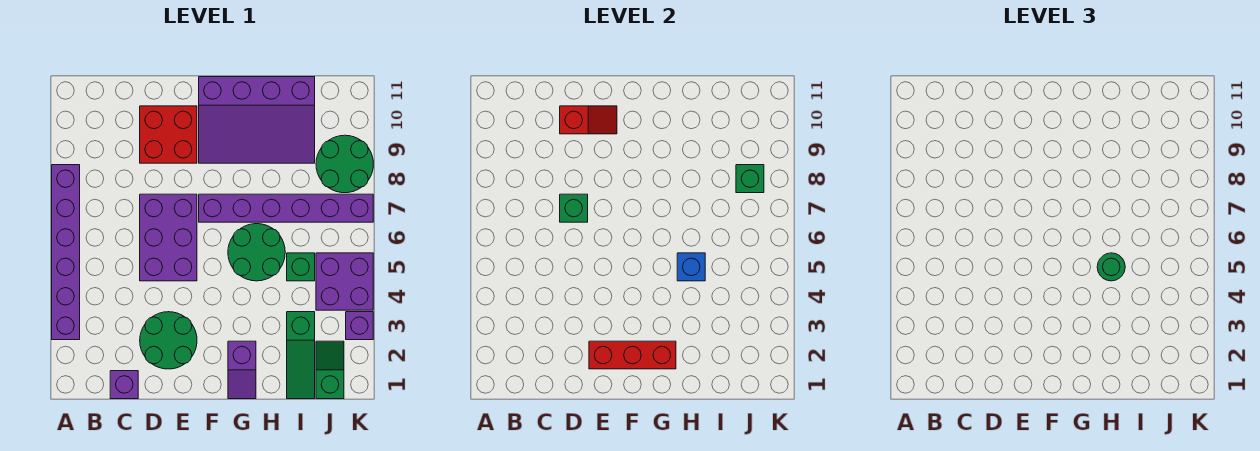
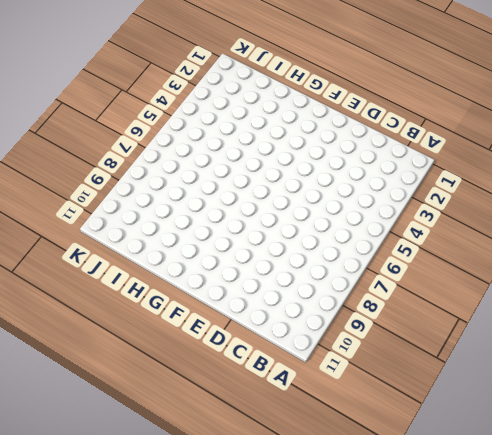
none -> purple 1x6 brick [52,165,80,340]
none -> purple 1x1 brick [110,371,138,399]
none -> green 2x2 round brick [140,312,197,369]

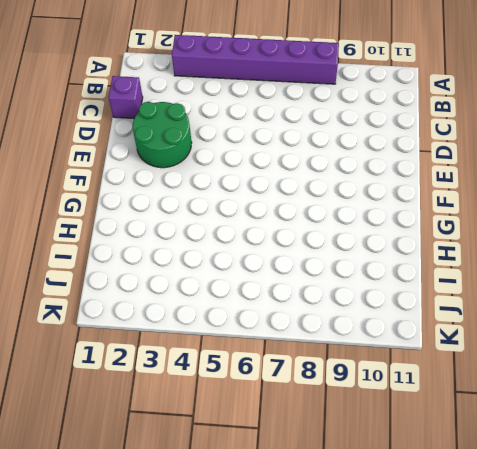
none -> purple 2x3 brick [140,194,197,281]
none -> red 2x2 brick [140,106,197,163]
none -> purple 1x6 brick [199,194,373,222]

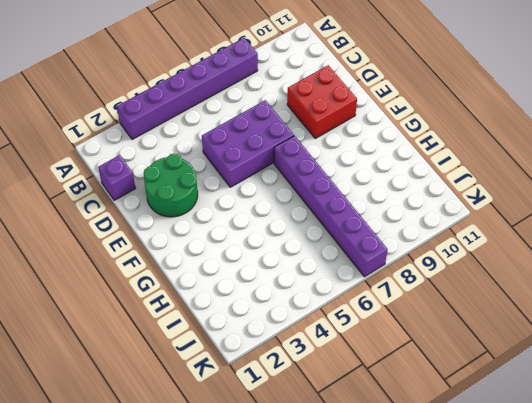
none -> purple 3x4 slope [199,77,315,163]
none -> purple 1x2 slope [228,341,256,399]
none -> green 2x2 round brick [228,224,285,281]

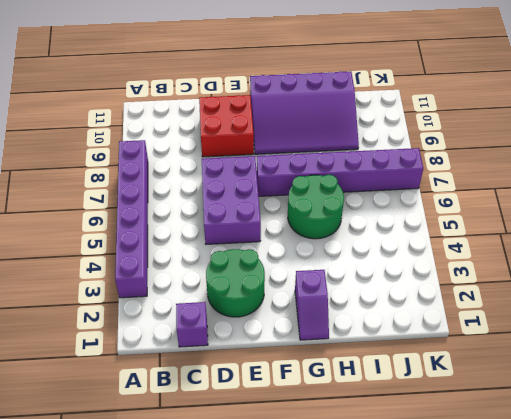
none -> green 1x3 slope [287,312,315,399]
none -> green 1x1 brick [287,253,315,281]
none -> green 1x2 slope [316,341,344,399]

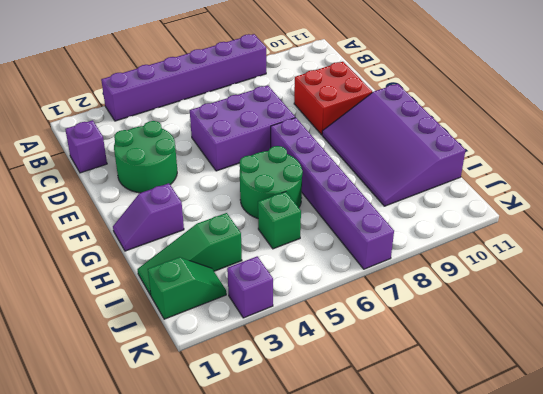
none -> purple 2x2 brick [316,253,373,310]
none -> green 2x2 round brick [316,135,373,193]
none -> green 1x1 brick [560,194,588,222]

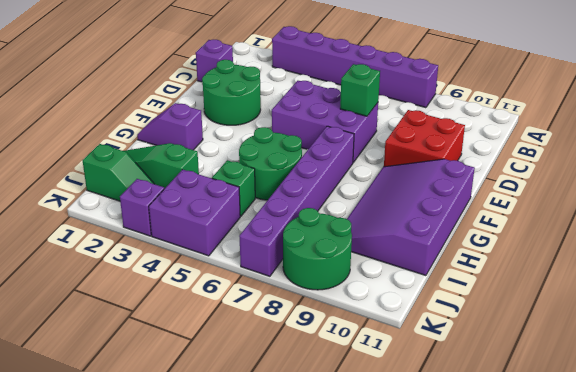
none -> red 1x2 slope [560,106,617,134]
none -> red 1x3 brick [589,341,676,369]
none -> blue 1x1 brick [677,253,705,281]

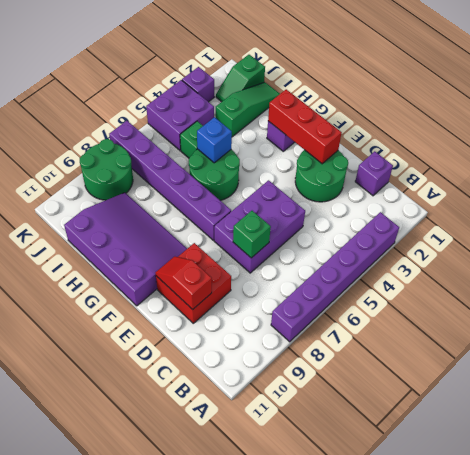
none -> green 1x1 brick [736,165,764,193]
none -> green 1x1 round brick [1097,253,1125,281]

